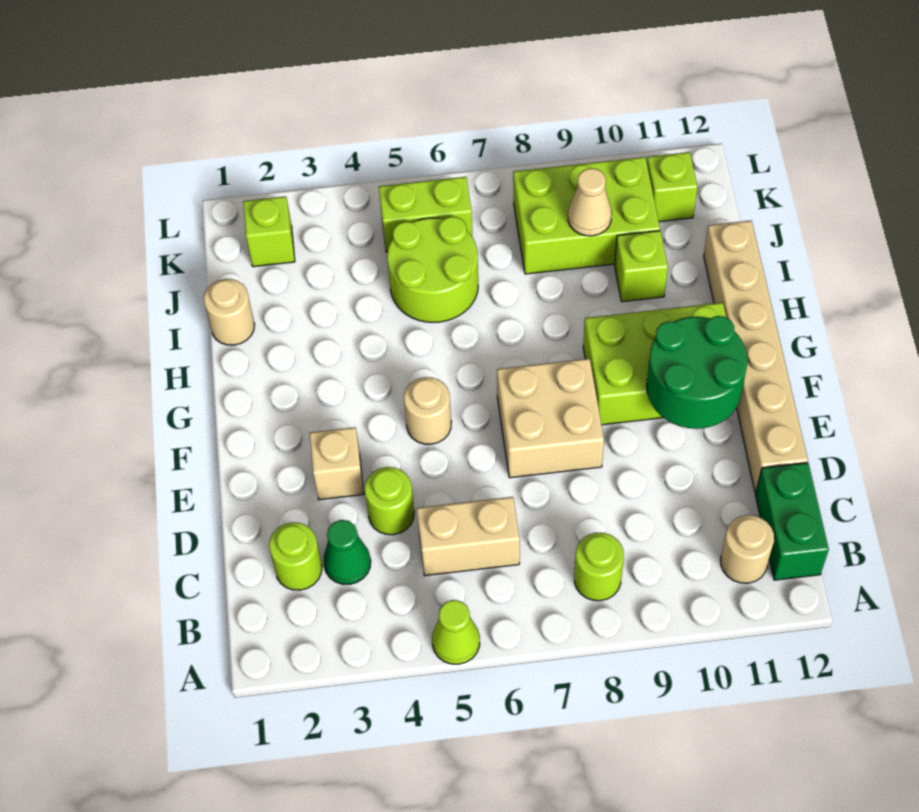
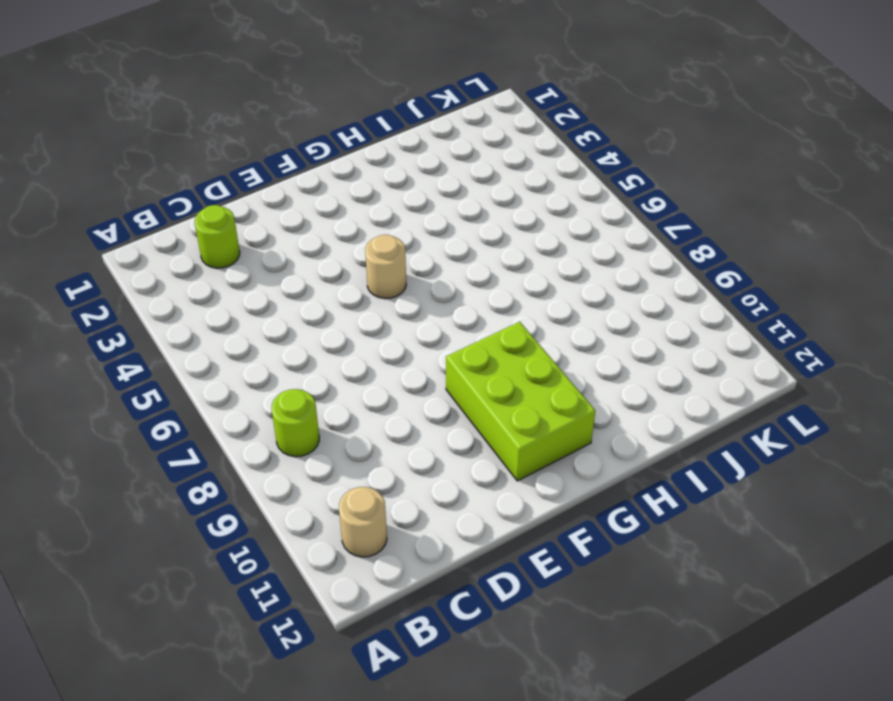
none -> lime 1x1 cone [432,600,480,664]
none -> green 1x2 brick [755,463,829,580]
none -> green 1x1 cone [323,520,371,584]

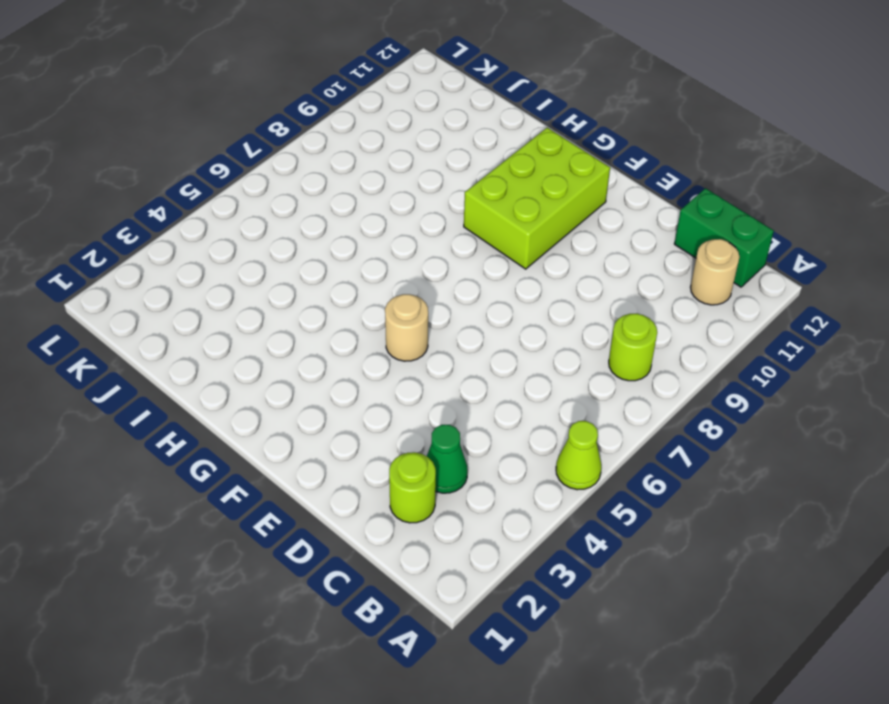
none -> tan 1x2 brick [417,497,520,576]
none -> lime 1x1 round brick [365,467,414,535]
none -> tan 1x6 brick [704,221,808,493]

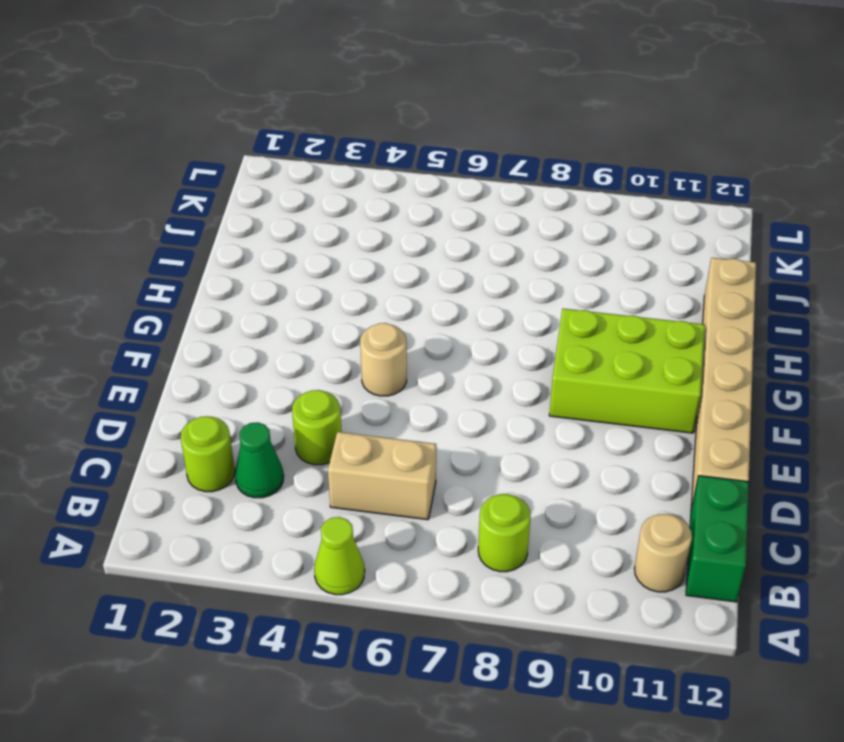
none -> tan 1x1 brick [310,427,364,500]
none -> tan 2x2 brick [497,359,604,478]
none -> tan 1x1 round brick [204,279,255,345]

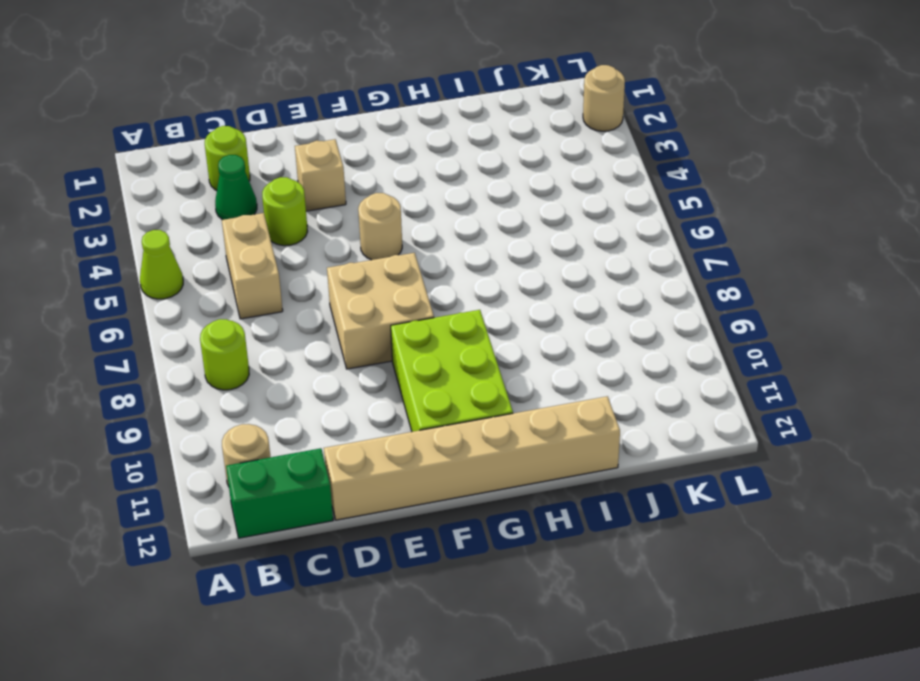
tan 1x1 round brick [583,65,625,131] -> tan 1x1 round brick moved to [204,279,255,345]
none -> lime 2x2 round brick [387,217,478,323]
none -> lime 1x1 brick [615,231,668,302]
none -> lime 2x3 brick [513,157,660,274]

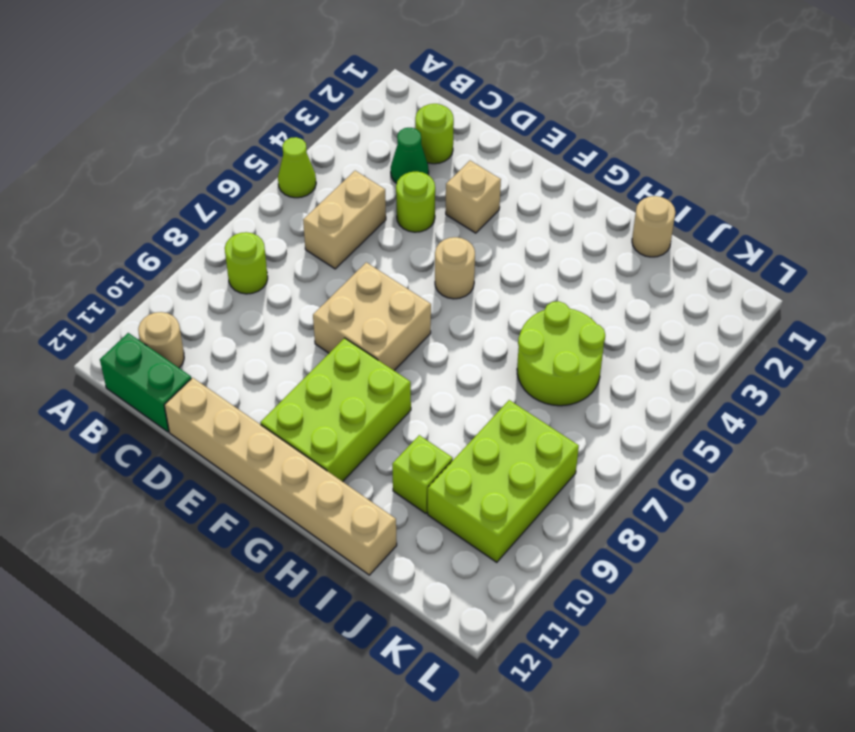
none -> lime 1x1 brick [243,196,295,267]
none -> lime 1x2 brick [379,177,472,252]
none -> lime 1x1 brick [647,152,697,222]

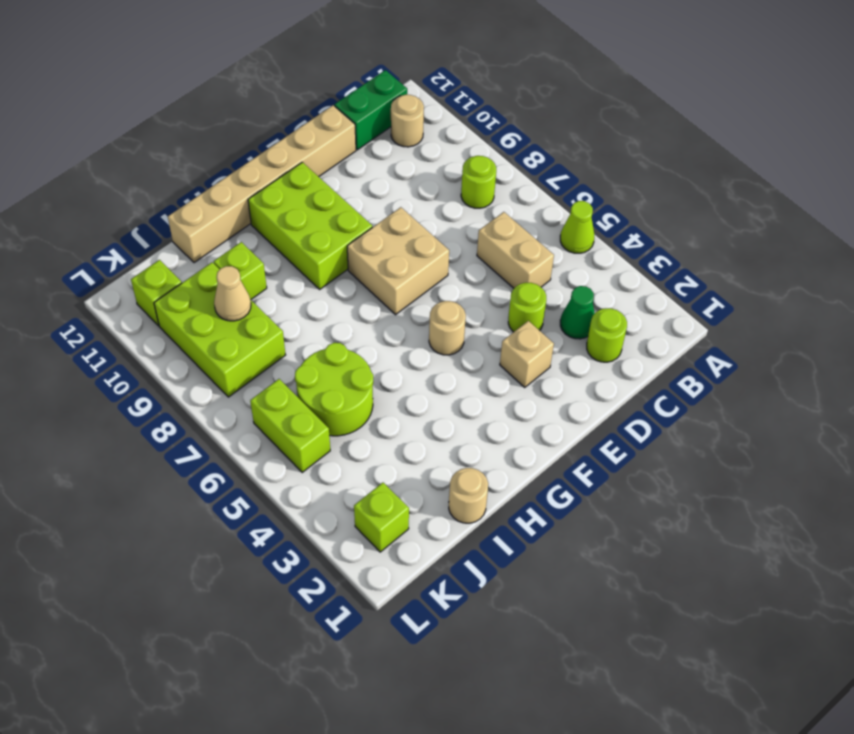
none -> green 2x2 round brick [647,316,748,429]

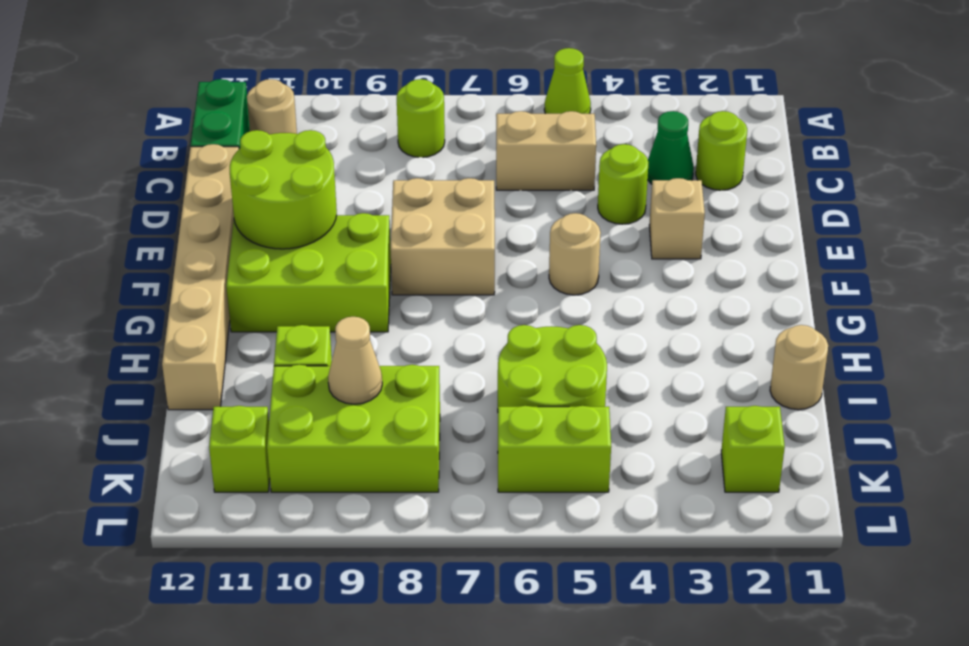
lime 2x2 round brick [230,130,337,249] -> green 2x2 round brick [647,316,748,429]

